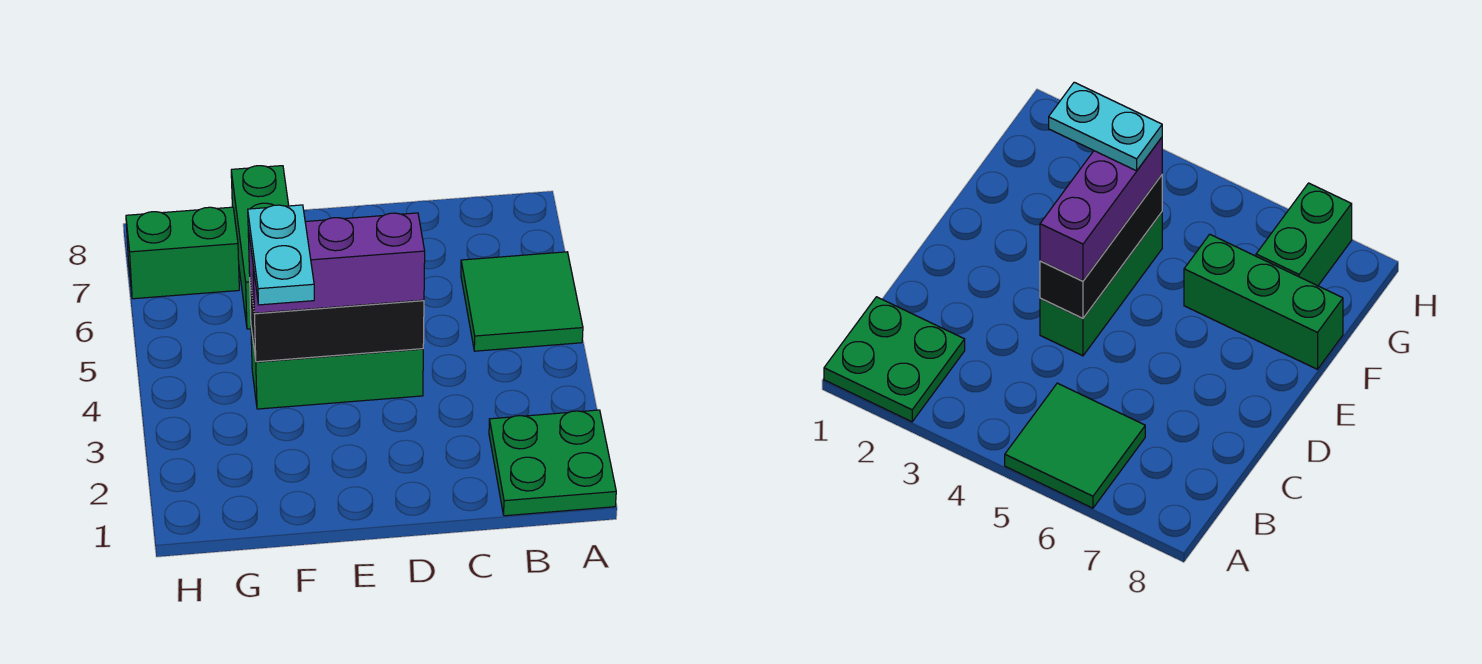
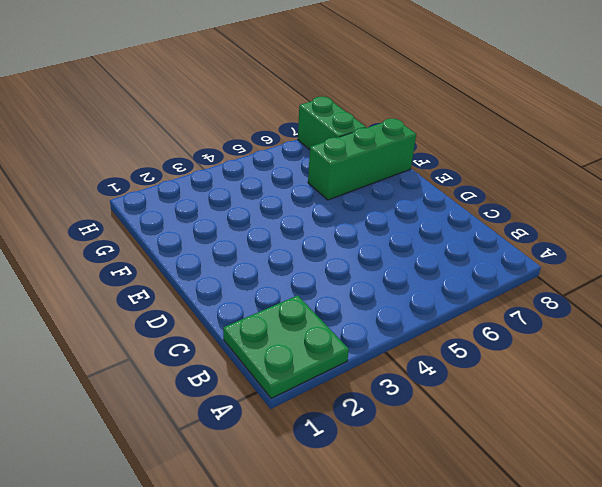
none -> green 2x2 tile [461,252,583,351]
none -> green 1x3 brick [251,328,423,409]

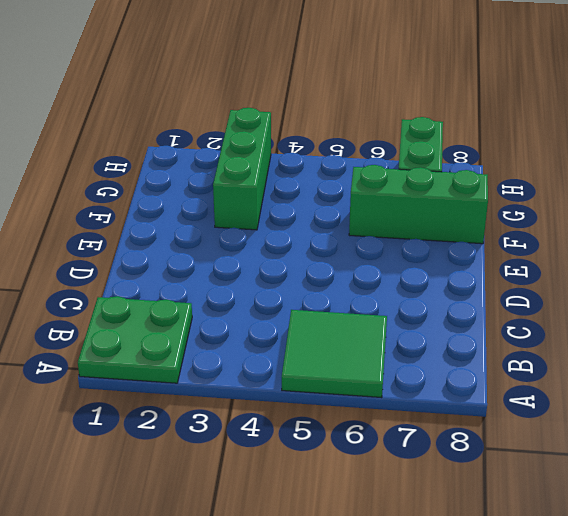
green 1x3 brick [213,108,271,230] -> green 1x3 brick moved to [251,328,423,409]
none -> black 1x3 brick [250,283,424,362]
none -> purple 1x3 brick [248,213,425,313]

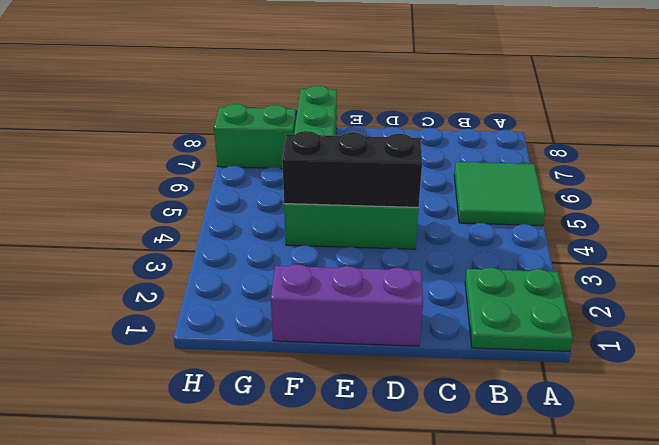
purple 1x3 brick [271,264,423,346] -> purple 1x3 brick moved to [248,213,425,313]
none -> cyan 1x2 plate [248,205,314,305]

